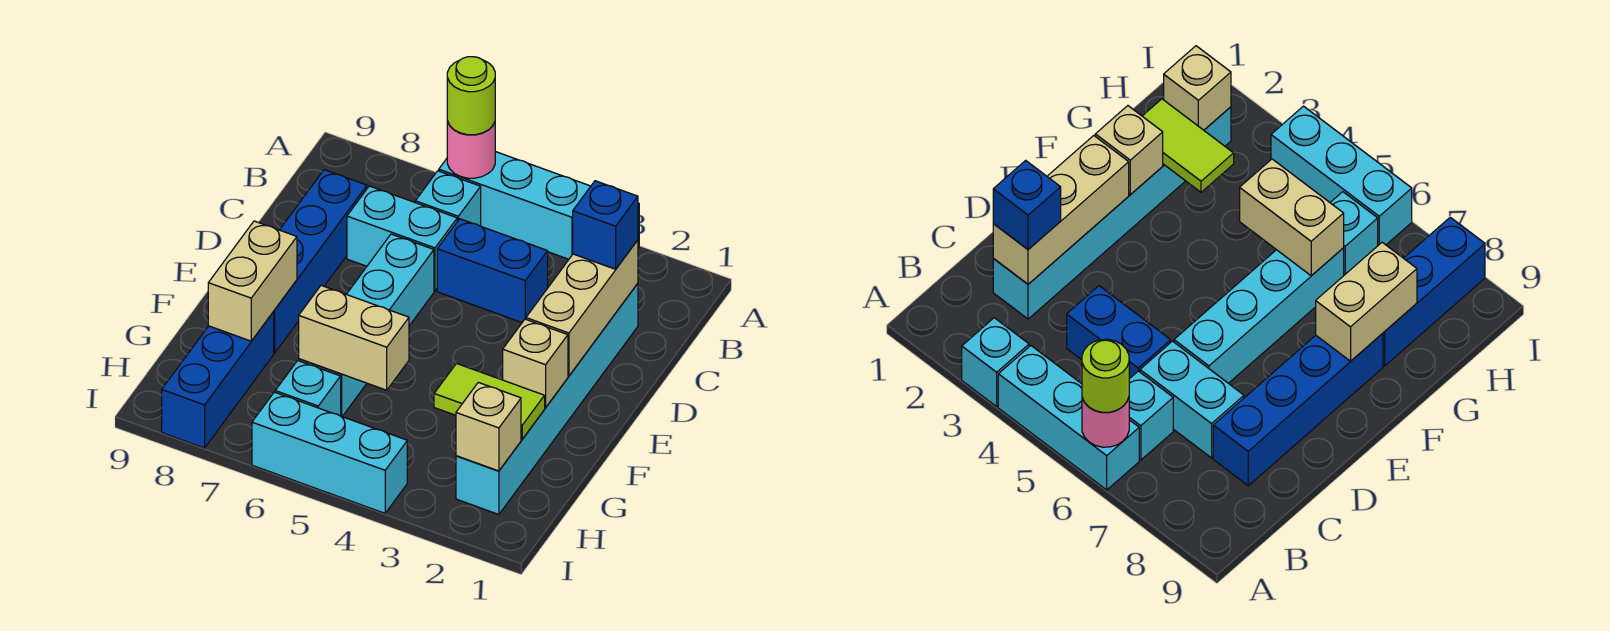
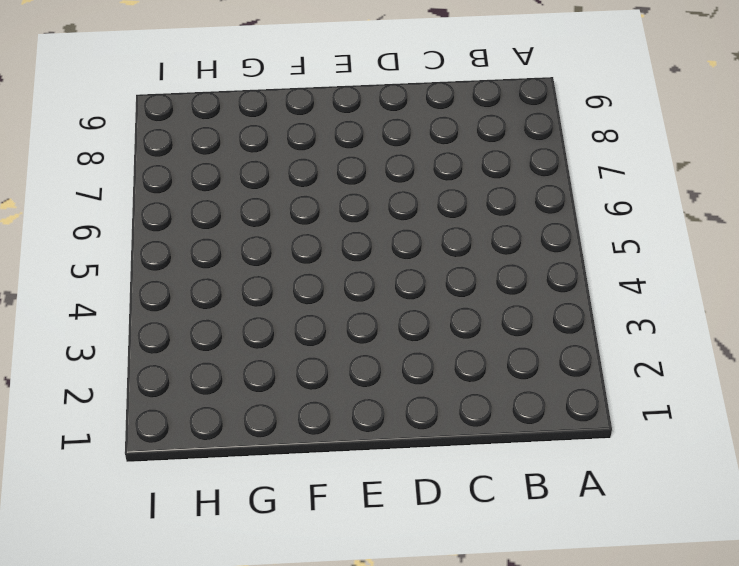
none -> cyan 1x1 brick [962,318,1029,407]
none -> cyan 1x3 brick [439,152,591,259]
none -> cyan 1x1 brick [415,171,481,226]

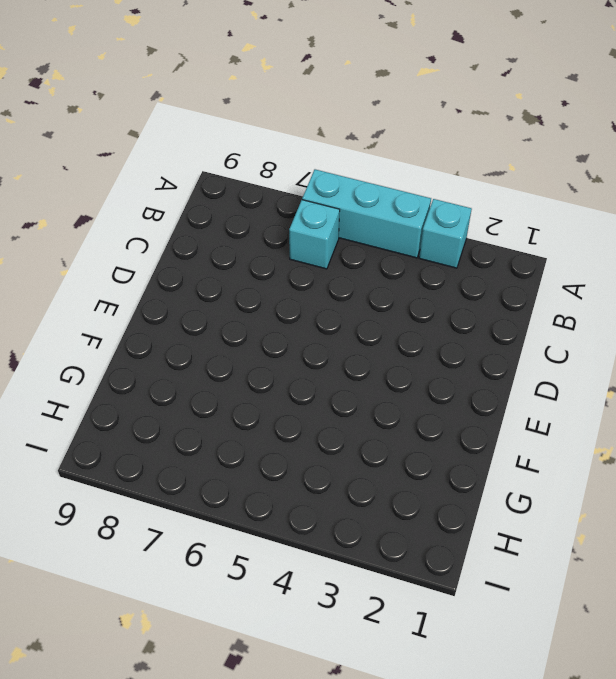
none -> cyan 1x6 brick [456,284,638,514]
none -> blue 1x2 brick [437,219,548,322]
none -> cyan 1x2 brick [347,186,457,291]

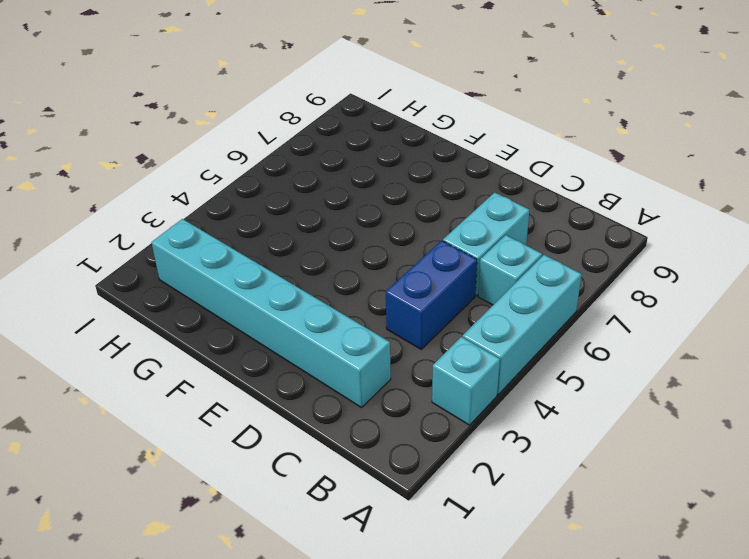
none -> blue 1x4 brick [273,170,367,353]
none -> cyan 1x4 brick [299,234,434,416]
none -> blue 1x3 brick [162,312,274,448]

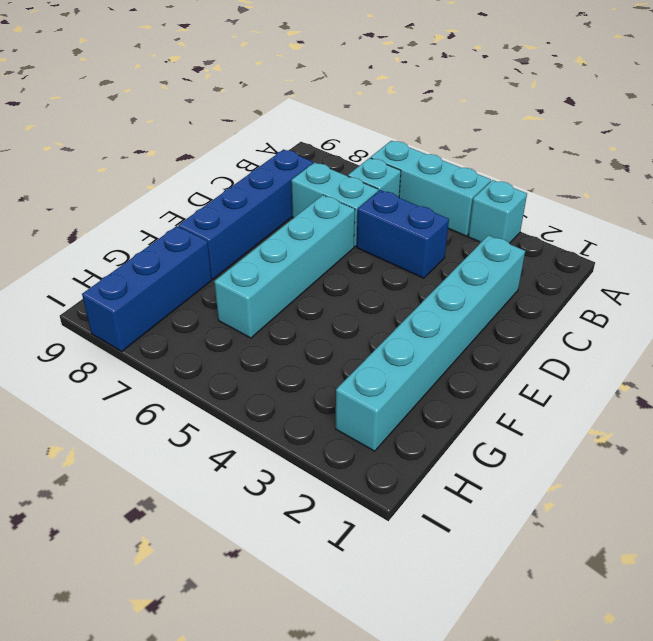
none -> cyan 1x1 brick [275,361,341,416]
none -> cyan 1x3 brick [252,392,407,513]
none -> pink 1x1 round brick [447,121,495,178]

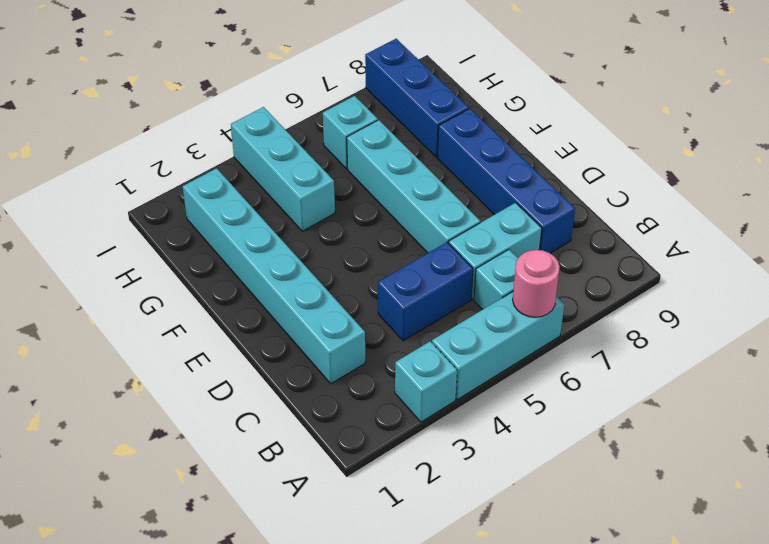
cyan 1x3 brick [231,107,335,231] -> cyan 1x3 brick turned to [252,392,407,513]
none -> tan 1x3 brick [526,240,638,376]
none -> tan 1x1 brick [503,319,568,408]
none -> tan 1x2 brick [208,221,297,341]

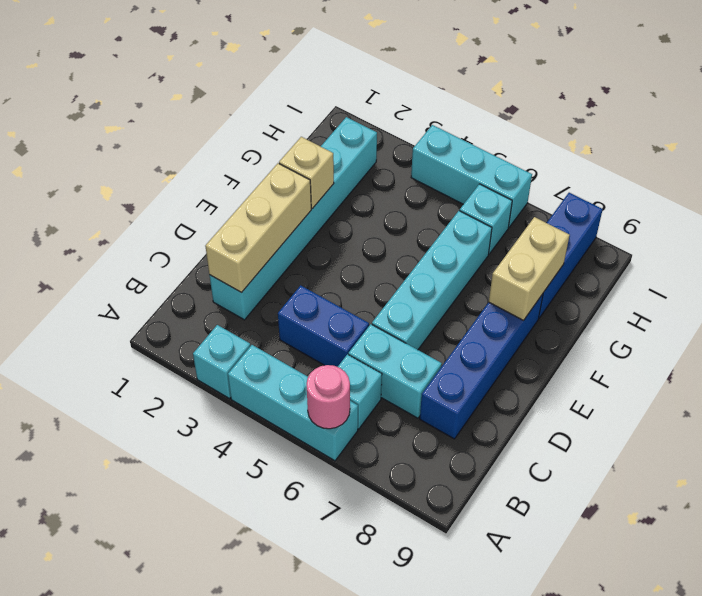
none -> lime 1x2 tile [434,363,545,439]
none -> tan 1x2 brick [299,285,409,390]
none -> tan 1x1 brick [456,382,521,471]

